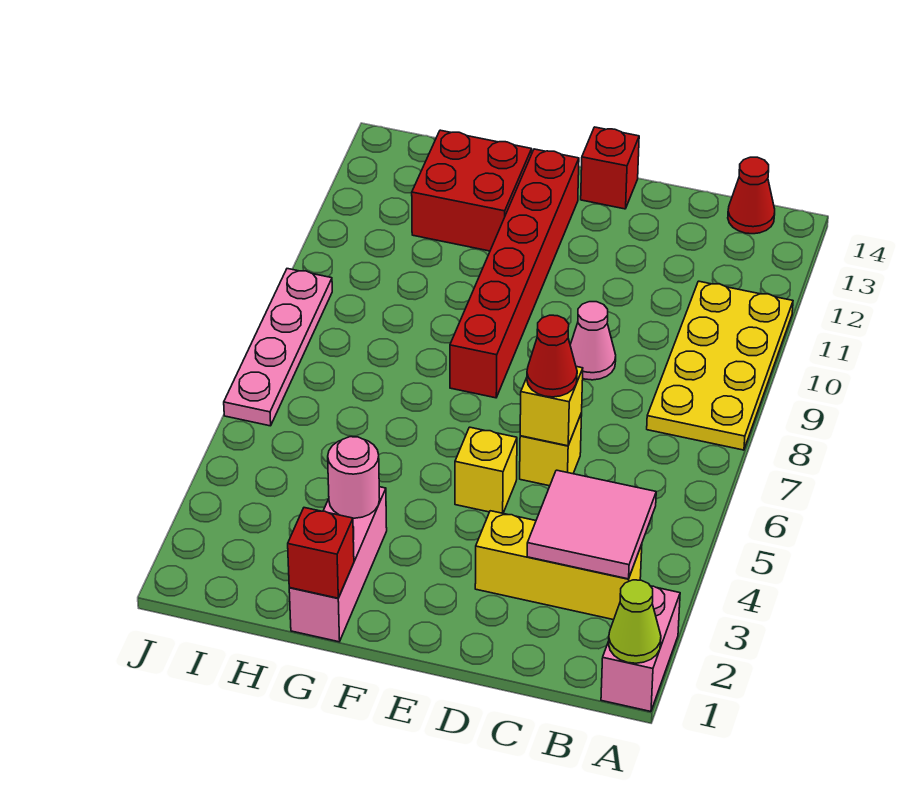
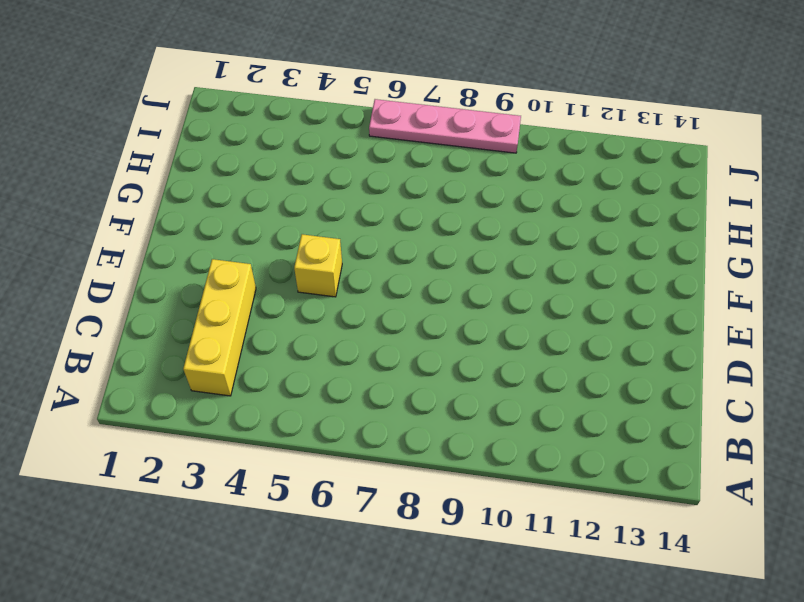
none -> pink 1x2 brick [601,586,680,712]
none -> yellow 2x4 plate [647,281,793,450]
none -> red 1x1 cone [728,157,775,234]

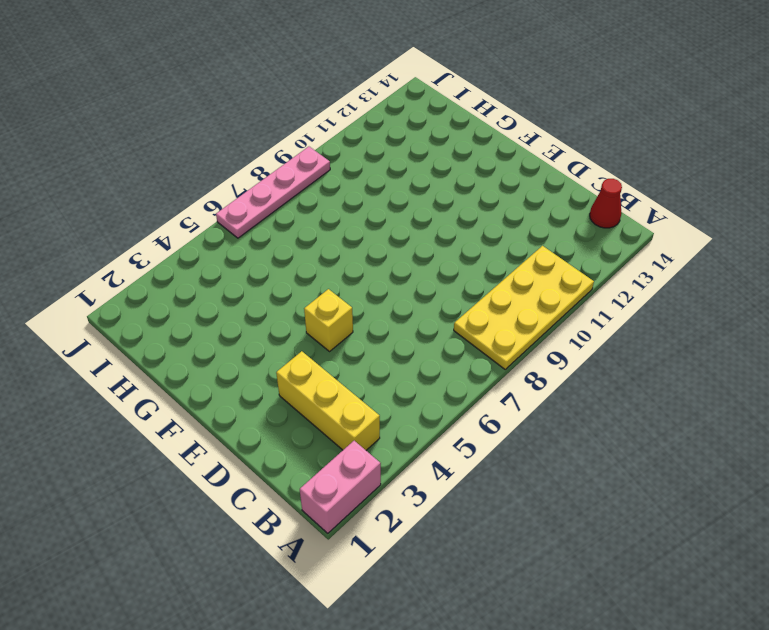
none -> yellow 1x1 brick [520,413,582,486]
none -> pink 1x1 cone [570,302,616,380]
none -> red 1x1 brick [581,127,639,209]

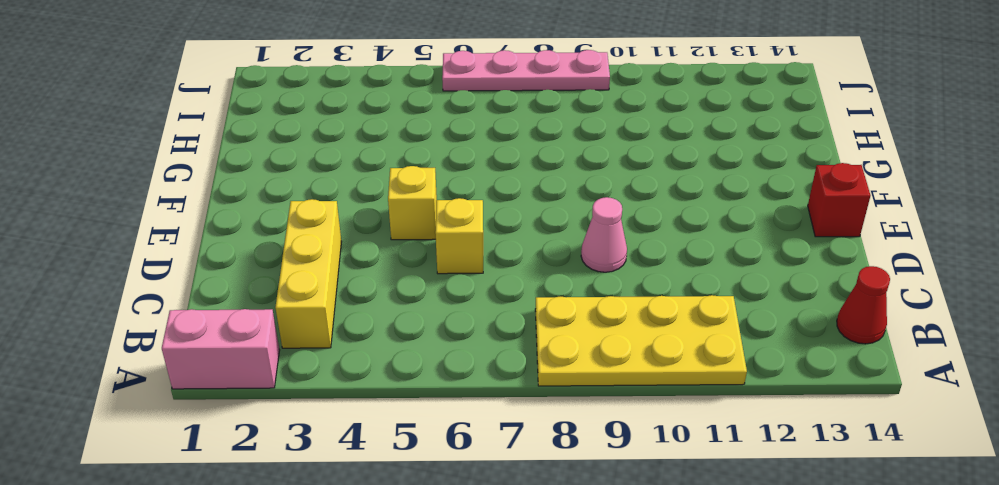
none -> red 1x6 brick [450,149,579,398]
none -> pink 1x3 brick [289,487,387,642]
none -> red 2x2 brick [412,130,532,251]

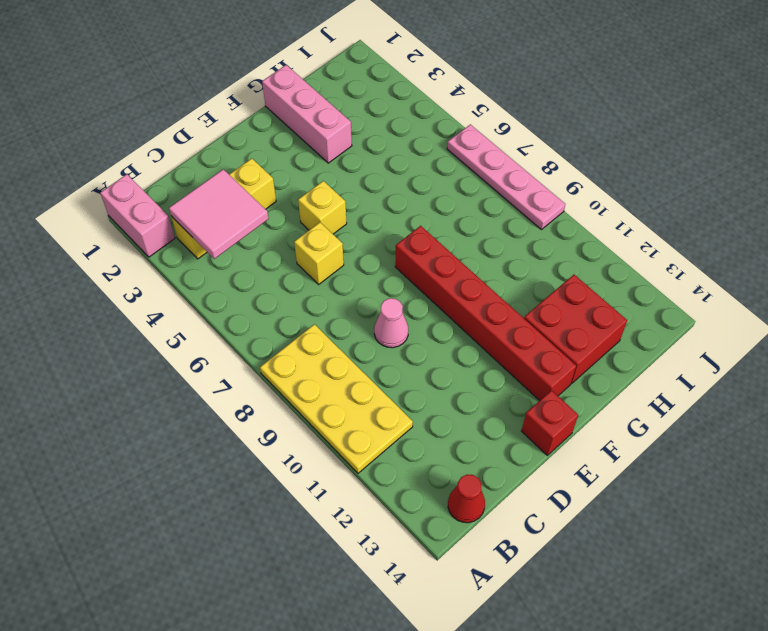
none -> lime 1x1 cone [609,580,661,663]
none -> yellow 1x1 brick [520,367,583,446]
none -> red 1x1 brick [288,508,354,598]

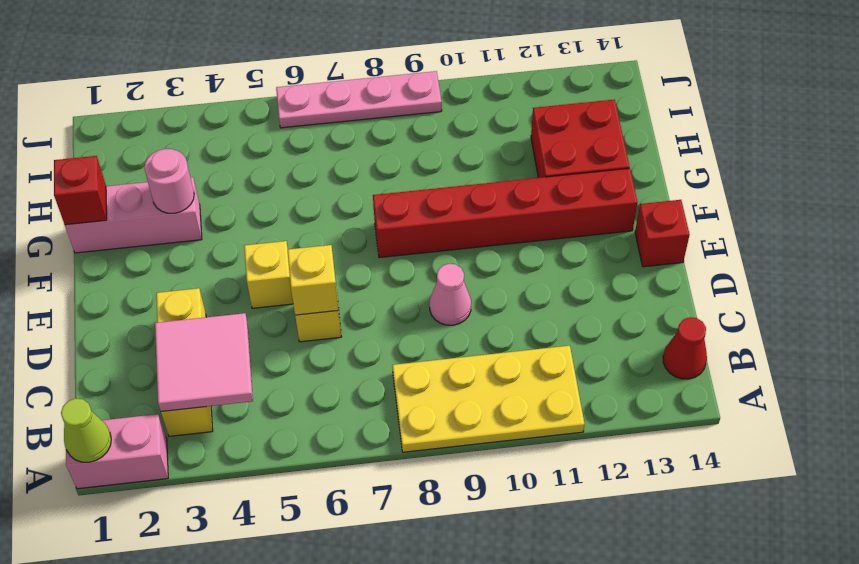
none -> red 1x1 cone [527,315,577,397]

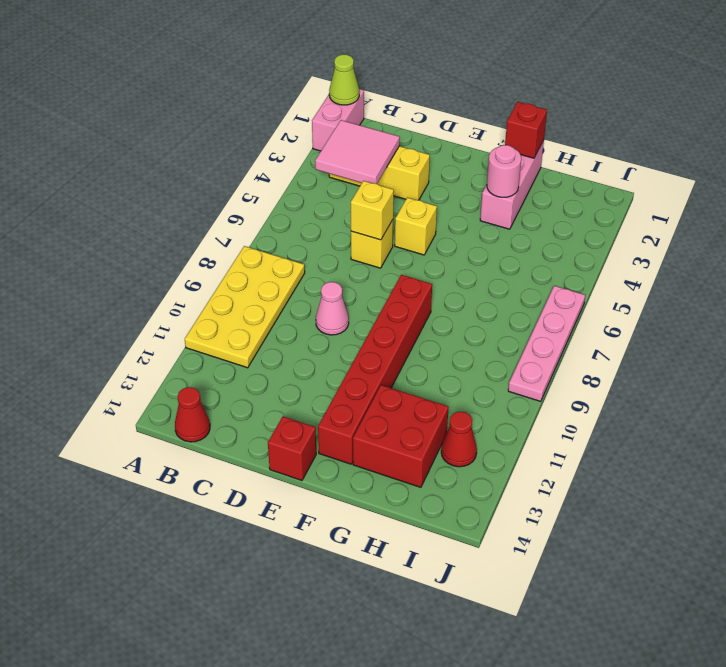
red 1x1 cone [441,412,477,467] -> red 1x1 cone moved to [527,315,577,397]

